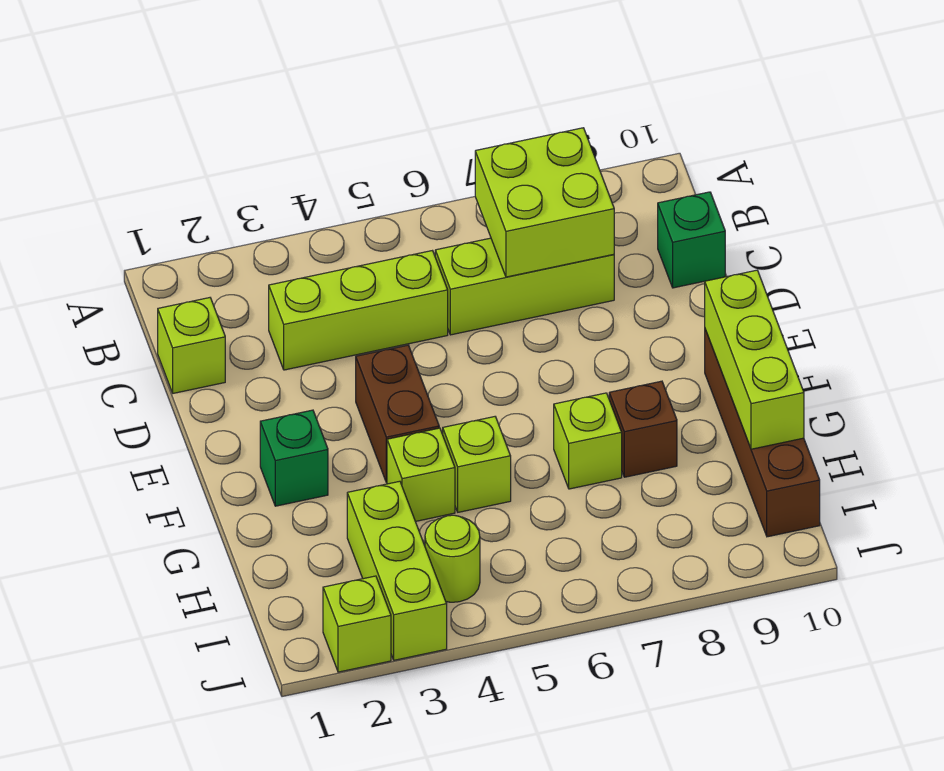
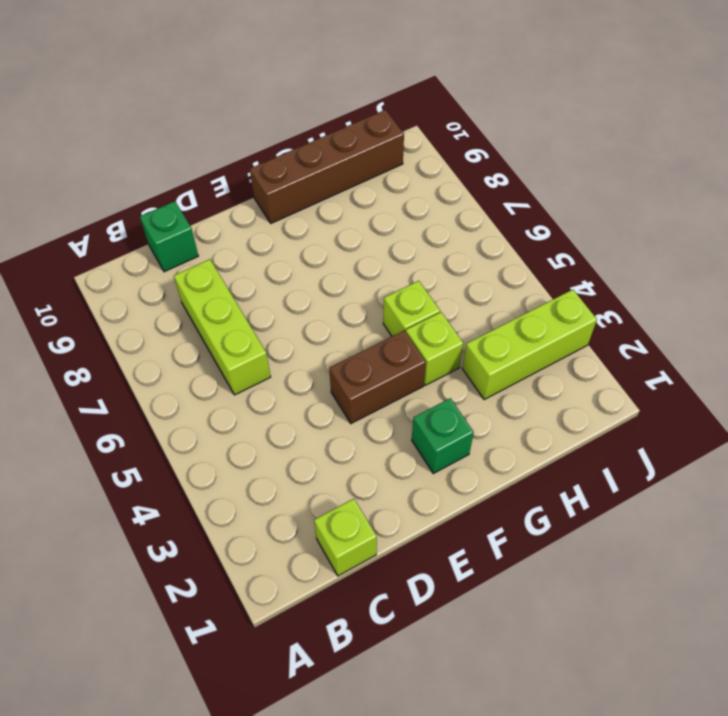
none -> lime 1x3 brick [269,251,448,370]
none -> lime 1x1 brick [554,393,622,489]
none -> brown 1x1 brick [609,381,677,477]

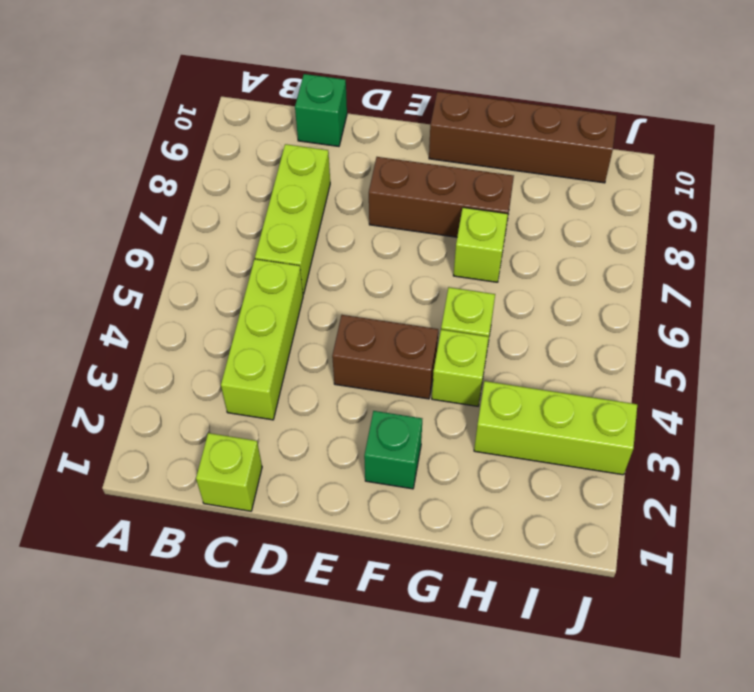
brown 1x3 brick [369,157,514,237] -> brown 1x1 brick [609,381,677,477]
none -> lime 1x1 round brick [425,515,480,602]
none -> lime 1x1 brick [323,576,391,672]
none -> lime 2x2 brick [475,128,614,277]

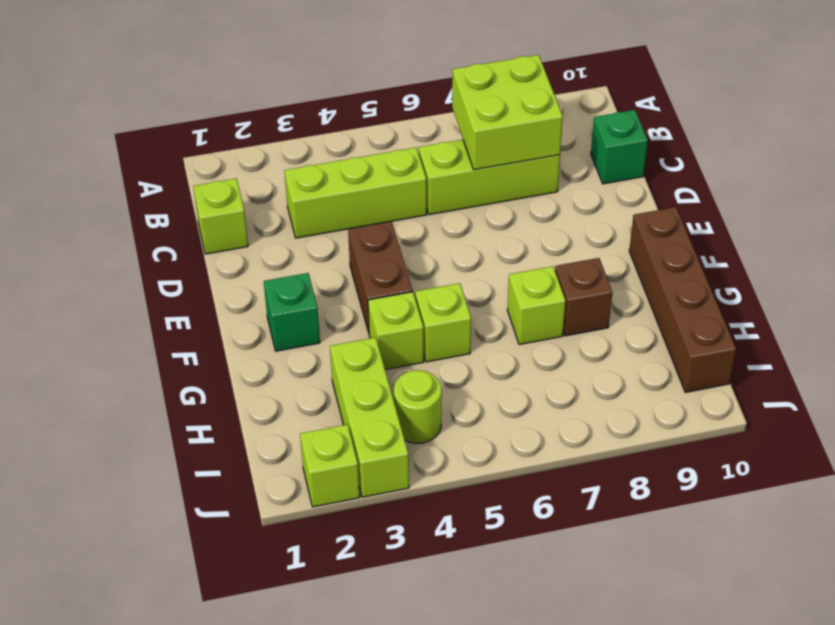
none -> lime 1x3 brick [705,270,804,449]

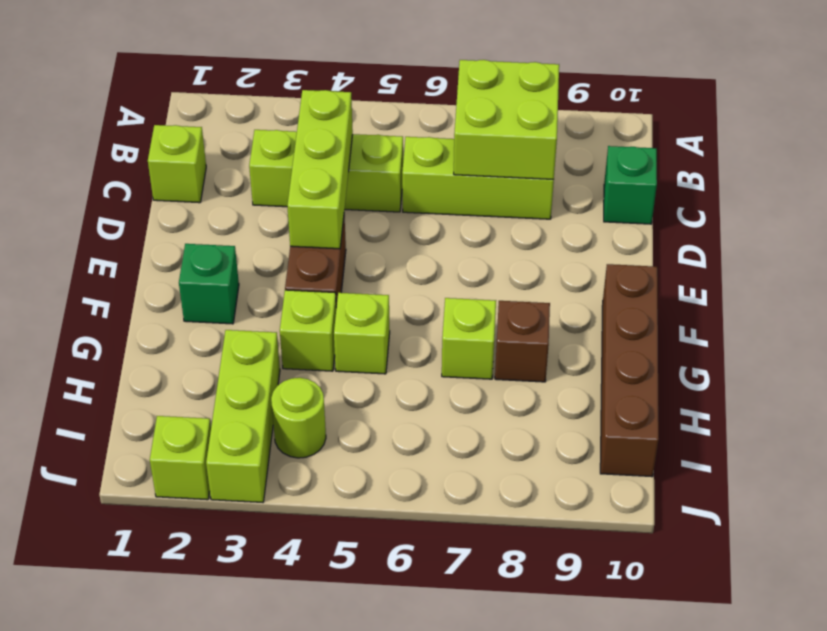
lime 1x3 brick [287,90,353,249] -> lime 1x3 brick moved to [705,270,804,449]

